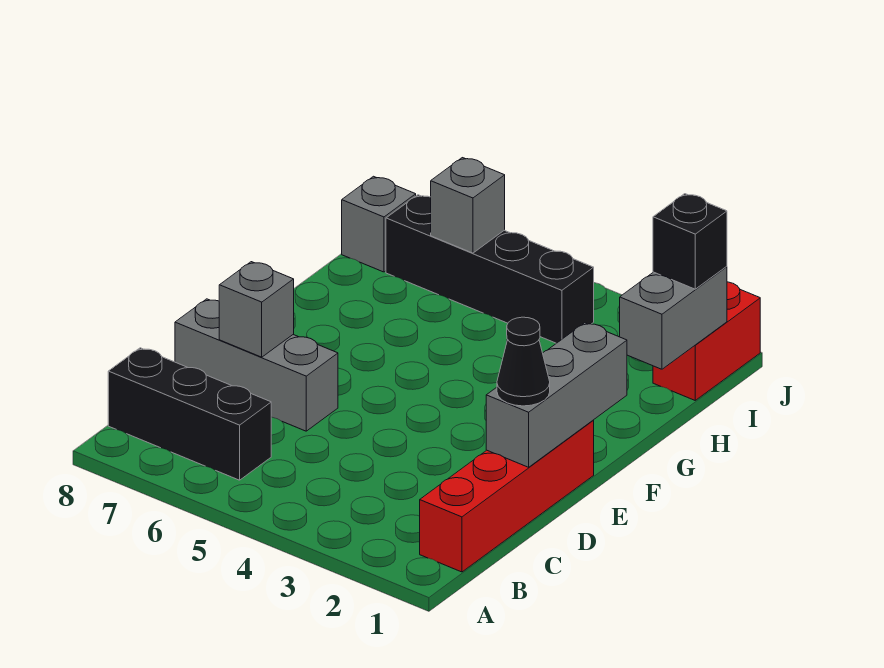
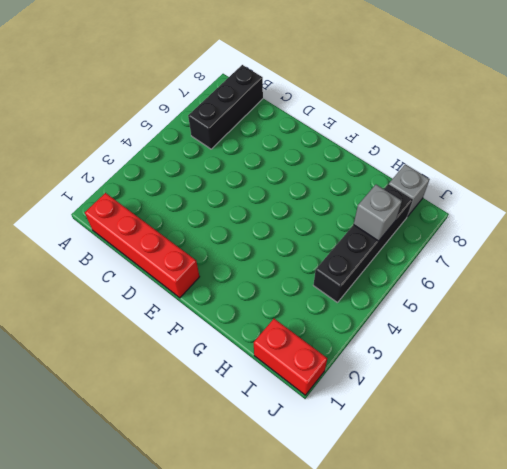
none -> grey 1x3 brick [175,299,338,431]
none -> grey 1x3 brick [486,323,627,467]
none -> grey 1x1 brick [219,262,294,357]

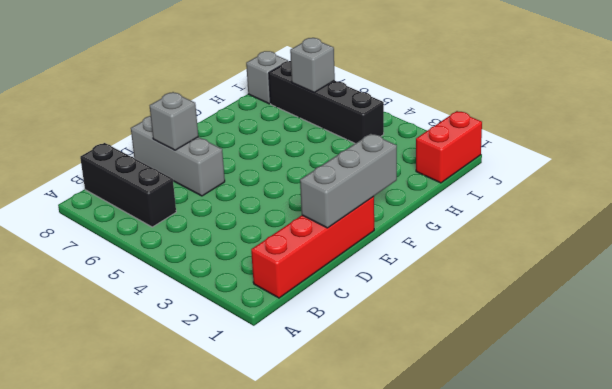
none -> grey 1x2 brick [620,267,727,369]
none -> black 1x1 cone [497,317,550,406]
none -> black 1x1 brick [653,194,727,289]

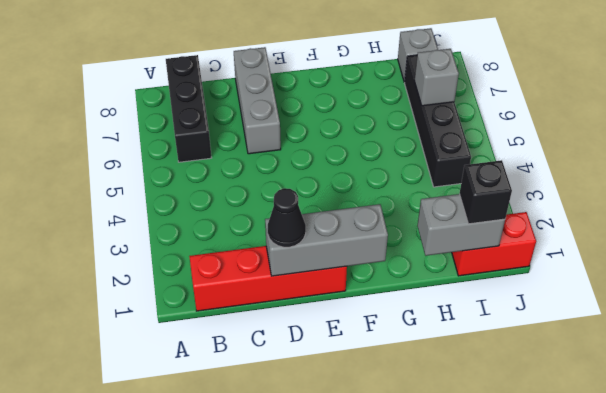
none -> grey 1x1 brick [219,262,294,357]

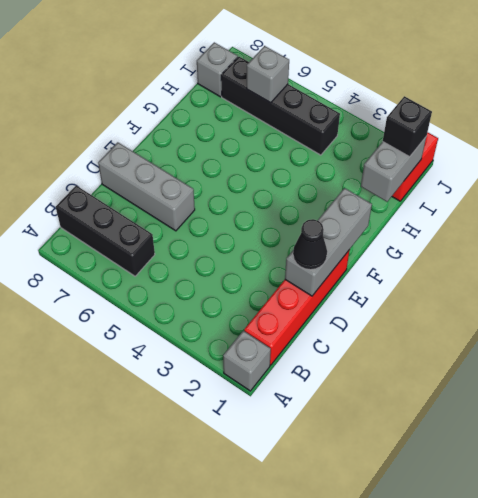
grey 1x1 brick [223,331,271,391] -> grey 1x1 brick moved to [219,262,294,357]

